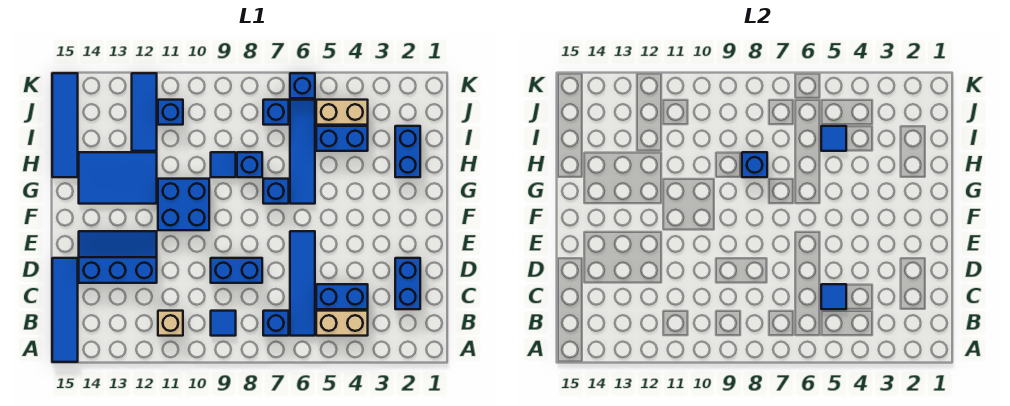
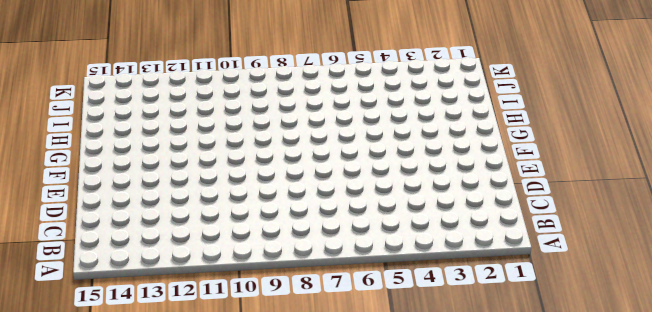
none -> blue 1x4 tile [52,258,78,362]
none -> tan 1x2 brick [316,311,368,336]
none -> blue 1x4 tile [290,231,315,336]

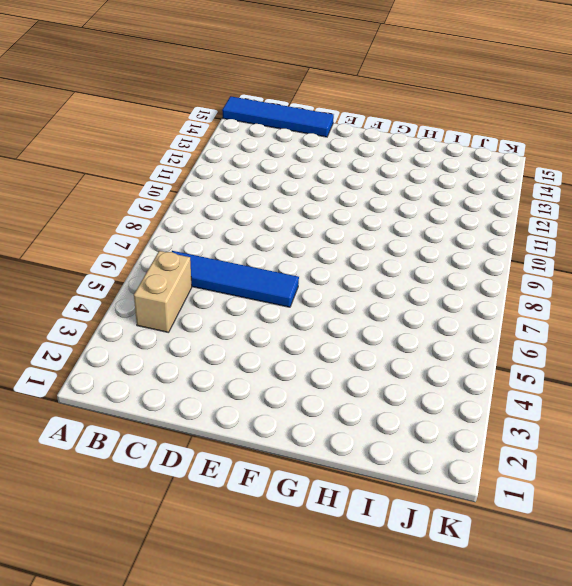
none -> blue 1x1 brick [263,311,289,336]
none -> blue 1x1 tile [211,311,236,336]
none -> tan 1x1 brick [158,311,183,336]

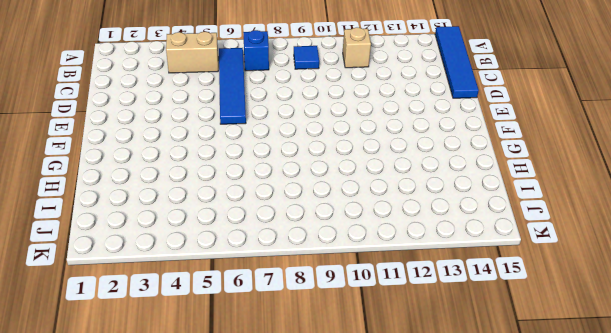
none -> blue 1x2 brick [395,258,420,309]
none -> blue 1x2 brick [316,284,368,309]
none -> blue 1x2 brick [211,258,262,283]

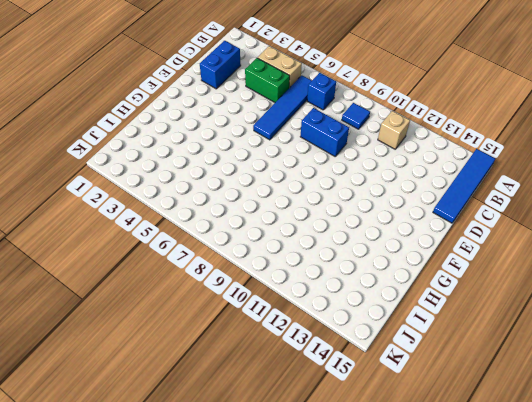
green 1x2 brick [245,58,290,102] -> blue 1x2 brick [316,284,368,309]
none -> blue 2x3 slope [79,231,157,283]
none -> blue 2x2 brick [158,179,209,230]
none -> blue 1x4 tile [290,100,315,204]

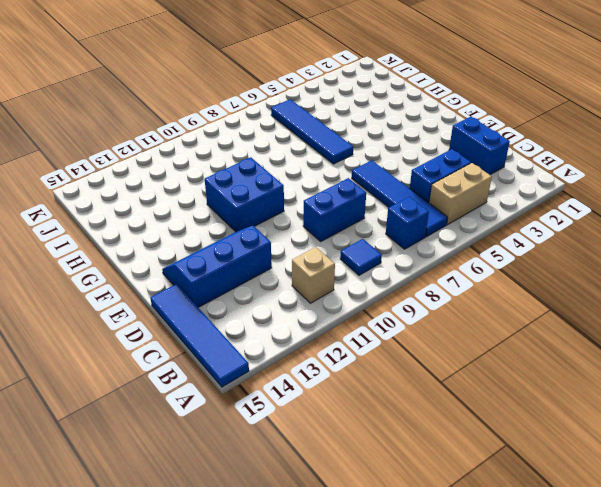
none -> blue 1x1 brick [263,179,289,204]
none -> blue 2x3 tile [79,152,157,204]
none -> blue 1x2 brick [395,126,420,177]

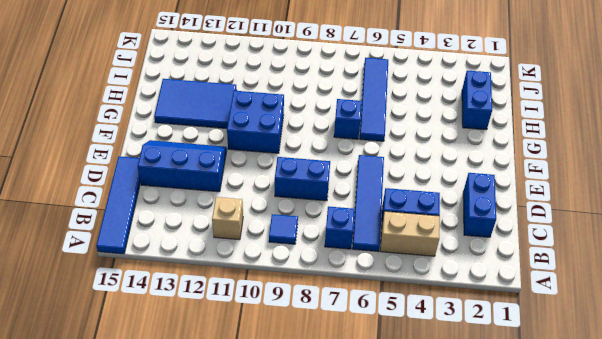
none -> blue 1x1 brick [237,152,262,177]
none -> blue 1x1 tile [211,152,236,177]
none -> blue 1x4 tile [52,73,78,177]

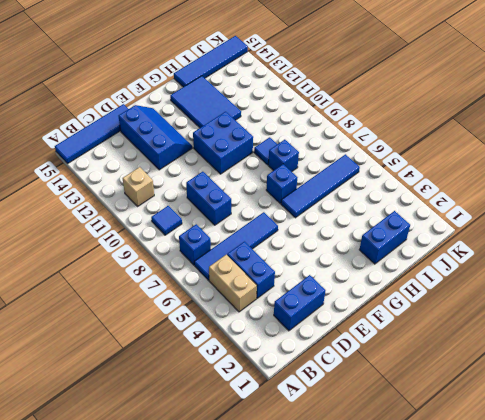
none -> blue 1x2 brick [316,126,368,151]
none -> blue 1x3 tile [132,73,157,151]
none -> tan 1x2 brick [316,100,368,125]

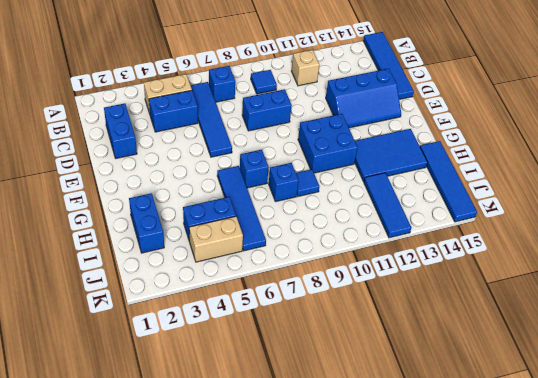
none -> blue 1x1 brick [263,100,289,125]
none -> blue 1x1 brick [158,100,183,125]
none -> blue 1x1 brick [290,73,315,98]

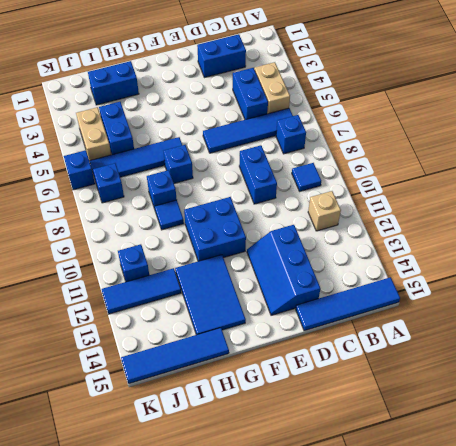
none -> blue 1x1 tile [821,284,846,309]
none -> blue 1x1 brick [742,152,767,177]
none -> blue 1x1 tile [821,126,846,151]

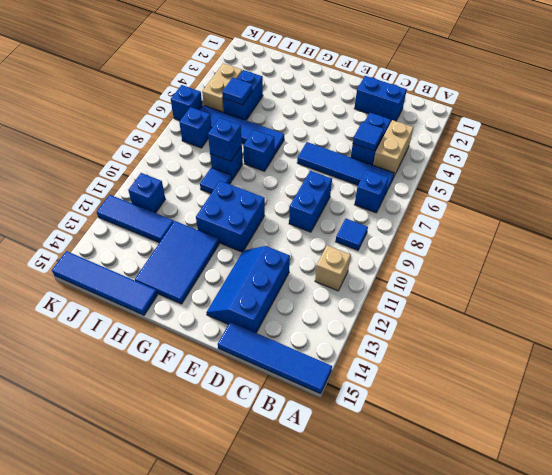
none -> blue 1x2 brick [395,126,420,177]

